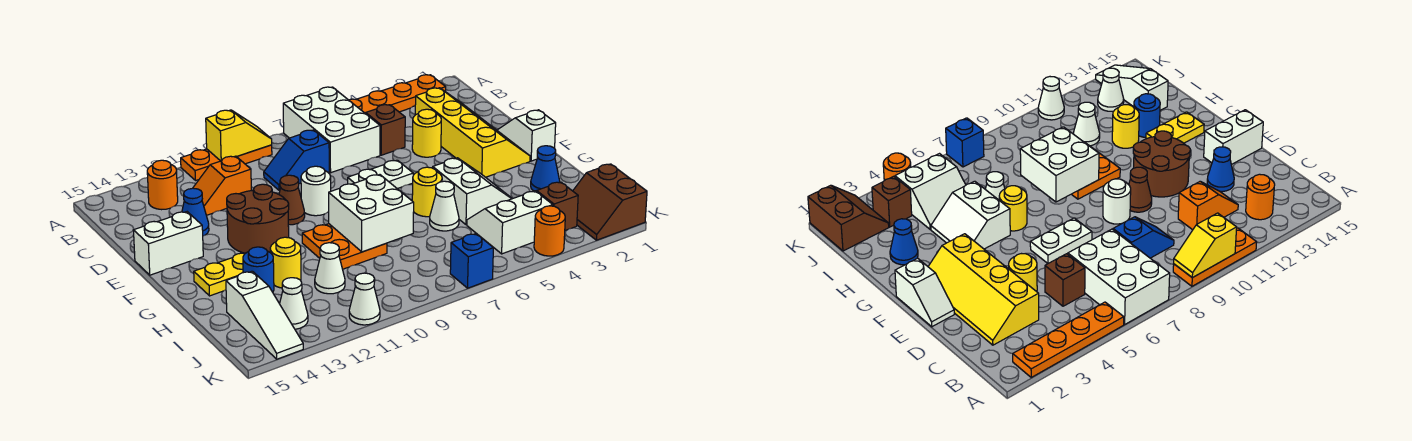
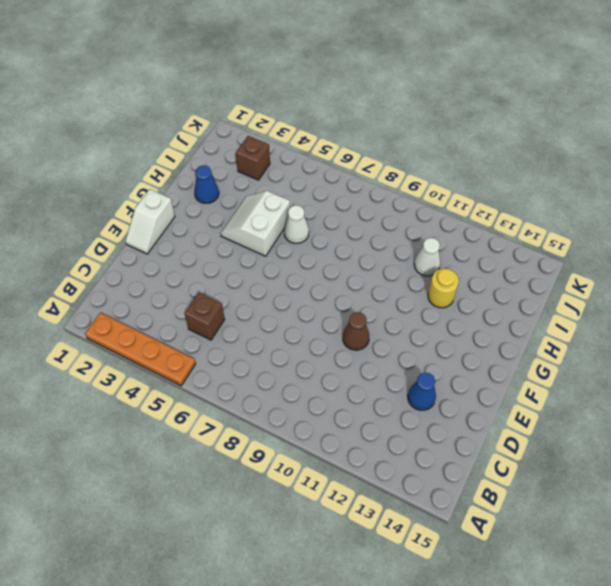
none -> white 2x3 brick [283,87,380,173]
none -> orange 1x3 plate [181,145,272,181]
none -> orange 1x1 round brick [147,160,178,210]
none -> yellow 2x4 slope [415,88,530,177]

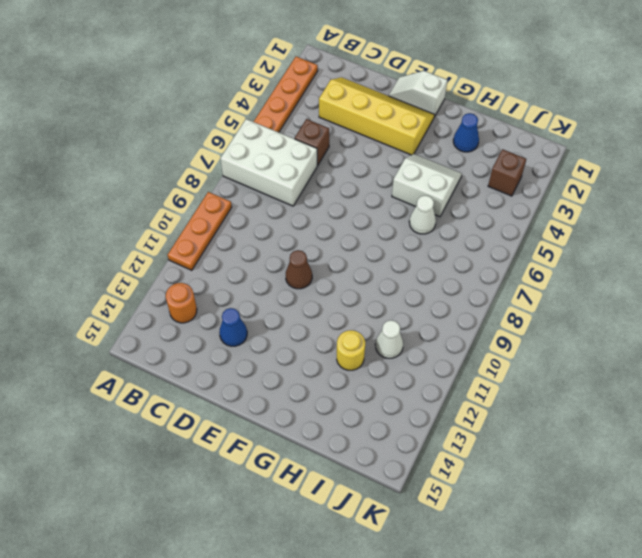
none -> blue 1x2 slope [264,130,329,190]
none -> orange 1x2 slope [193,156,251,215]
none -> yellow 1x1 round brick [412,109,441,157]
none -> white 1x2 plate [348,160,413,189]

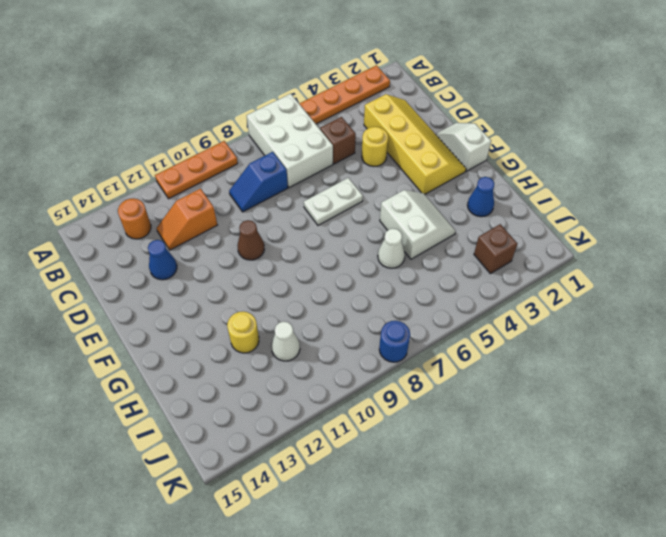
blue 1x1 round brick [379,321,410,362] -> blue 1x1 round brick moved to [243,247,274,292]
none -> white 1x1 round brick [301,166,331,216]
none -> brown 2x2 round brick [227,184,289,253]
none -> white 1x2 brick [134,212,203,275]
none -> yellow 1x1 round brick [412,167,442,217]

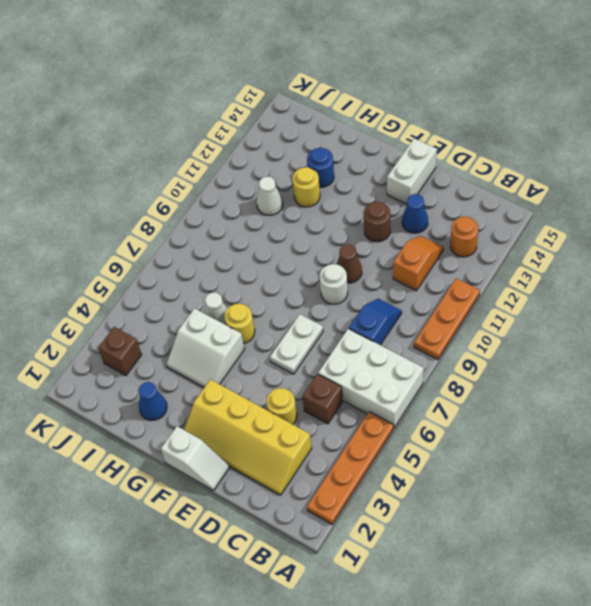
brown 1x1 round brick [364,202,390,242] -> brown 2x2 round brick [227,184,289,253]
none -> orange 2x2 plate [302,224,387,269]
none -> yellow 1x2 plate [194,253,246,296]
none -> white 2x2 slope [467,191,553,254]
none -> white 1x3 slope [226,271,303,359]

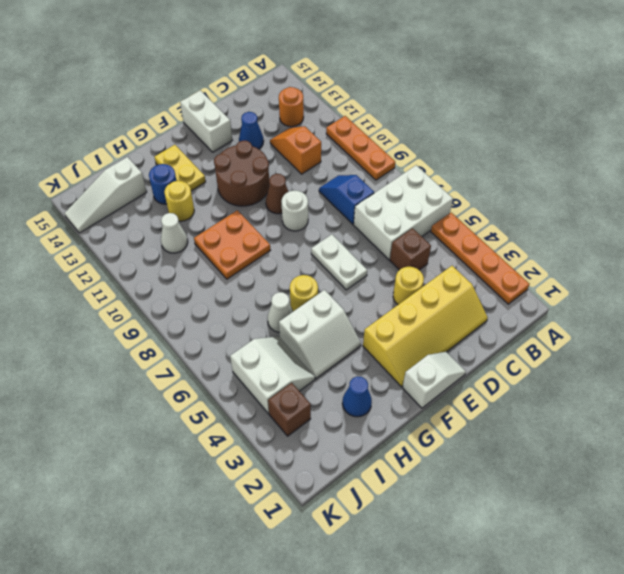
none -> brown 2x2 slope [573,164,647,240]
none -> white 1x1 cone [280,278,308,329]
none -> orange 1x1 round brick [534,206,565,256]
none -> blue 1x1 brick [450,234,493,288]

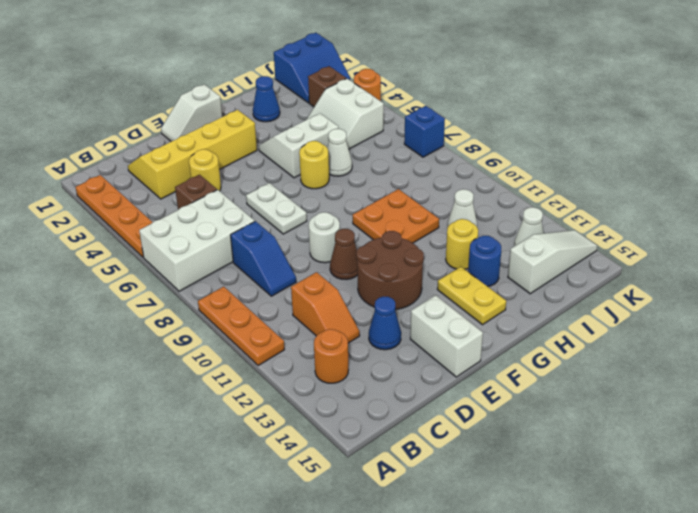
blue 2x2 slope [274,33,350,103] -> brown 2x2 slope [573,164,647,240]
none -> white 1x1 cone [349,273,380,325]
none -> yellow 1x2 slope [206,110,272,161]
none -> white 2x2 brick [329,175,414,252]

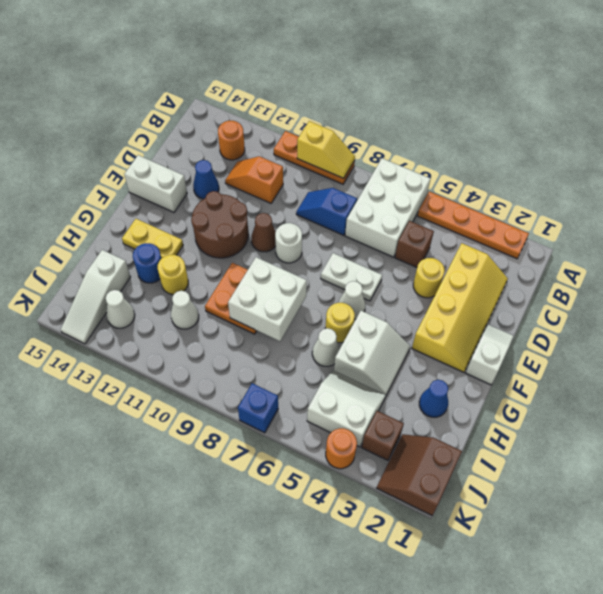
white 1x1 cone [339,281,365,319] -> white 1x1 cone moved to [349,273,380,325]

